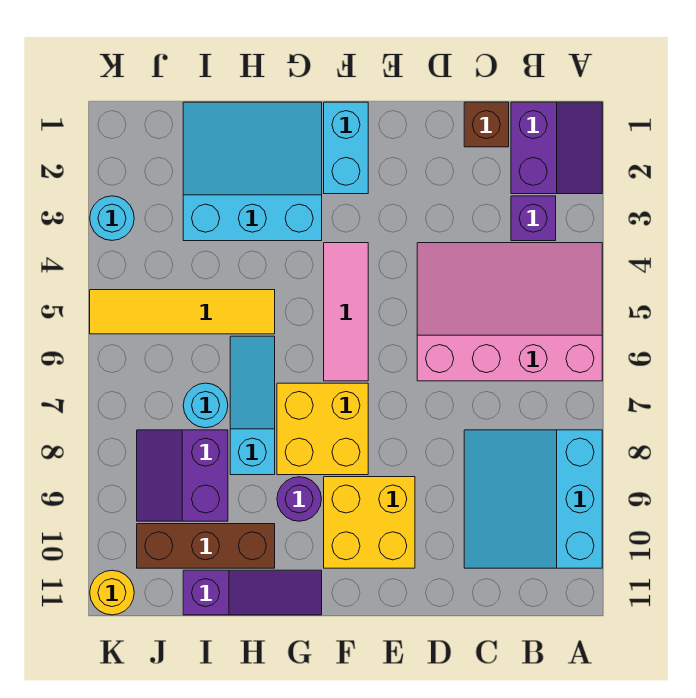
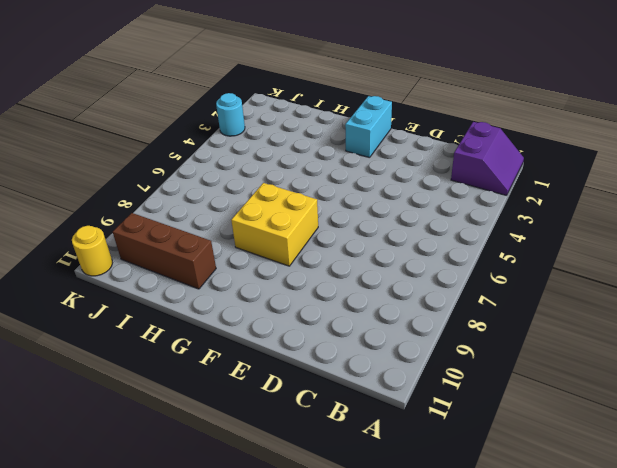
none -> pink 3x4 slope [417,243,602,381]
none -> cyan 3x3 slope [464,430,602,568]
none -> purple 1x1 brick [511,196,556,241]

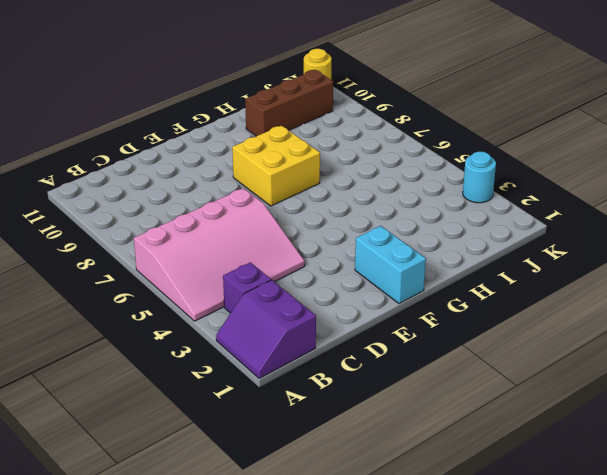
none -> cyan 3x3 slope [464,430,602,568]
none -> brown 1x1 brick [464,102,509,147]
none -> yellow 2x2 brick [324,477,415,568]

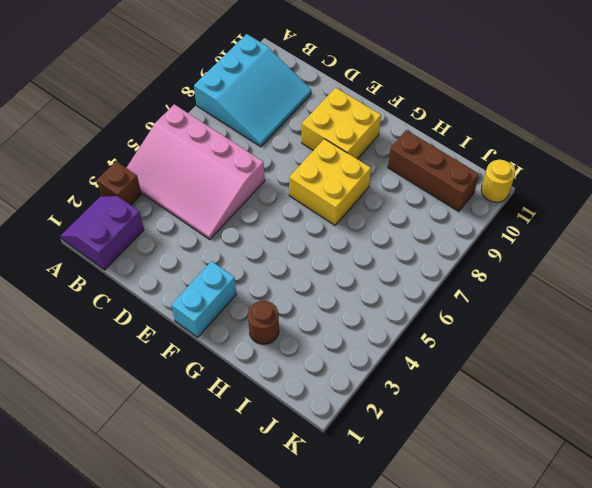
brown 1x1 brick [97,161,141,205] -> brown 1x1 brick moved to [464,102,509,147]
brown 1x1 round brick [248,301,279,344] -> cyan 3x3 slope [183,102,322,241]
none -> purple 1x1 brick [511,196,556,241]
none -> pink 1x3 tile [324,243,368,381]
none -> purple 1x1 round brick [277,477,321,521]

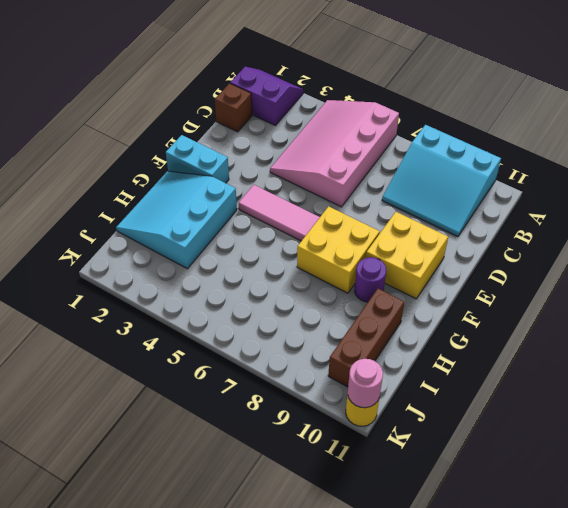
pink 1x1 round brick [348,359,383,408] -> none
none -> purple 1x1 brick [511,196,556,241]
none -> purple 1x3 slope [183,570,322,615]
none -> yellow 1x4 tile [90,290,275,334]

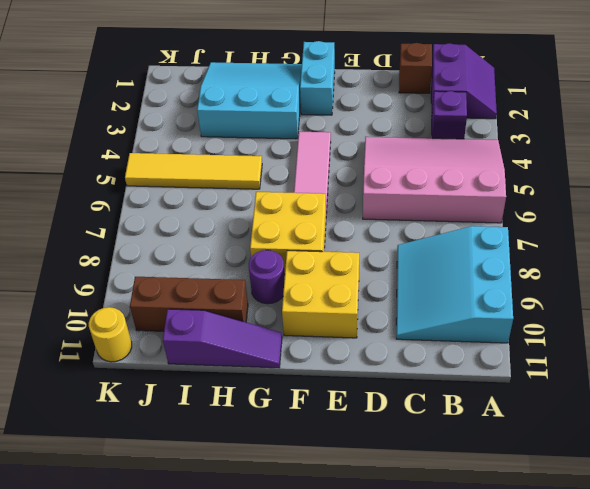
none -> cyan 1x3 slope [230,336,275,475]
none -> cyan 1x1 round brick [183,383,228,428]
none -> purple 2x2 slope [137,430,228,521]

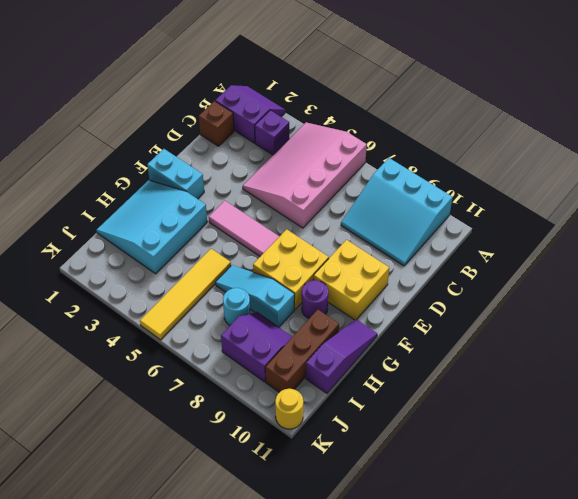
purple 2x2 slope [221,312,292,382] -> purple 2x2 slope turned to [137,430,228,521]
none -> cyan 1x1 round brick [90,196,134,240]

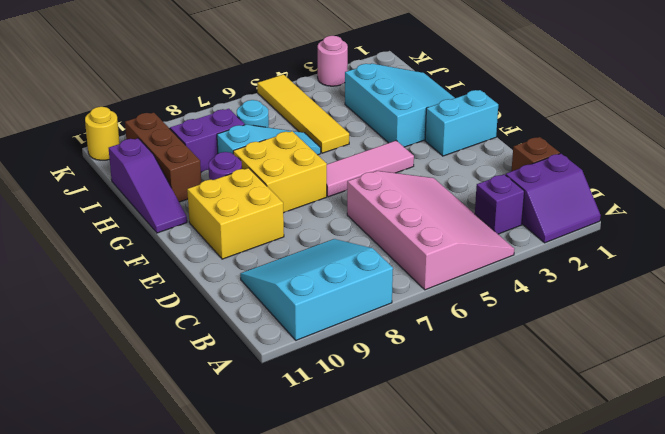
pink 1x1 round brick [318,36,348,86] -> cyan 1x1 round brick [90,196,134,240]

